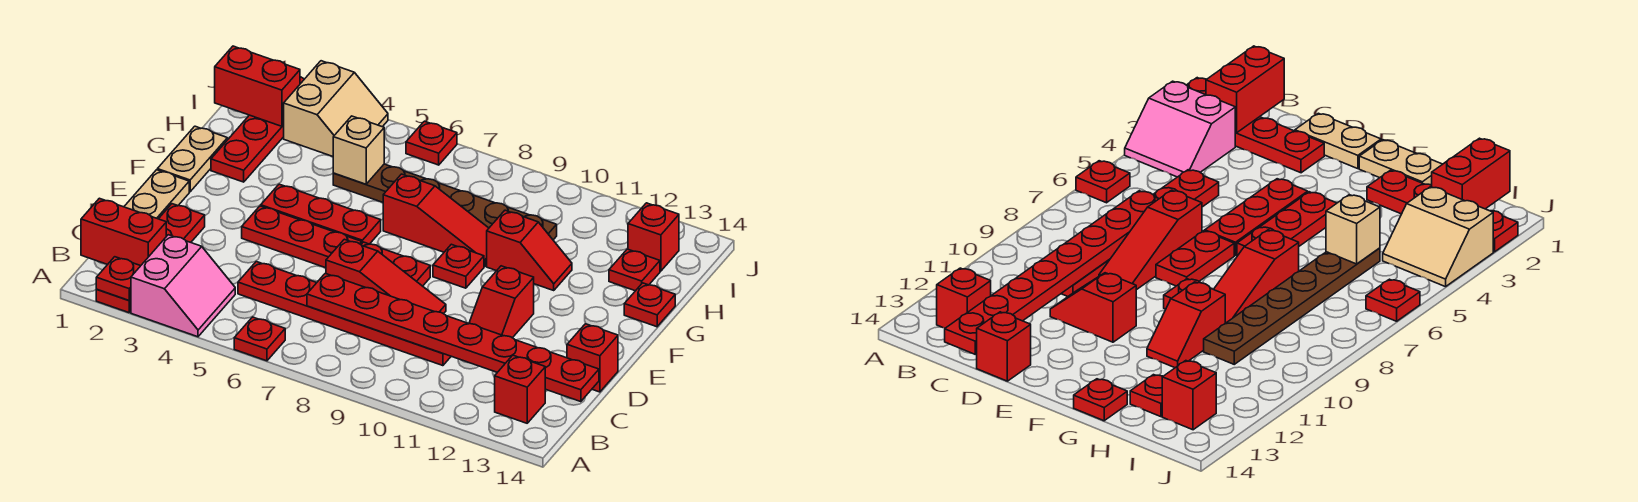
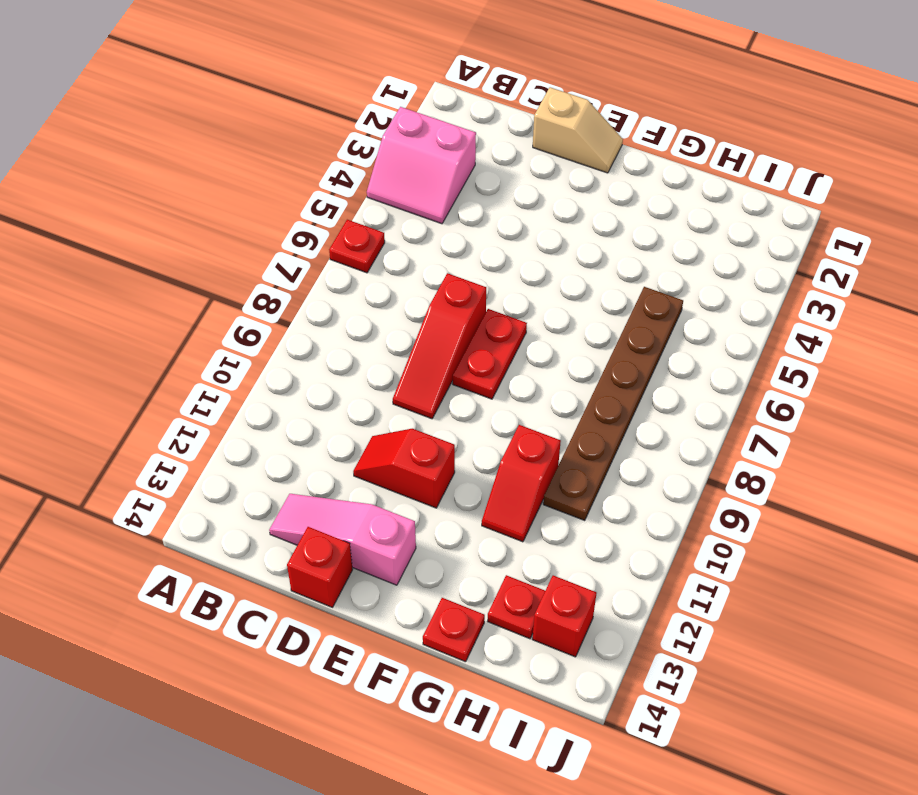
pink 1x3 slope [269,494,416,585] -> none
tan 1x2 slope [533,87,623,173] -> tan 1x2 plate [124,170,189,219]
none -> red 1x4 plate [96,204,205,313]
none -> red 1x1 brick [495,355,545,423]
none -> red 1x6 plate [238,262,451,366]

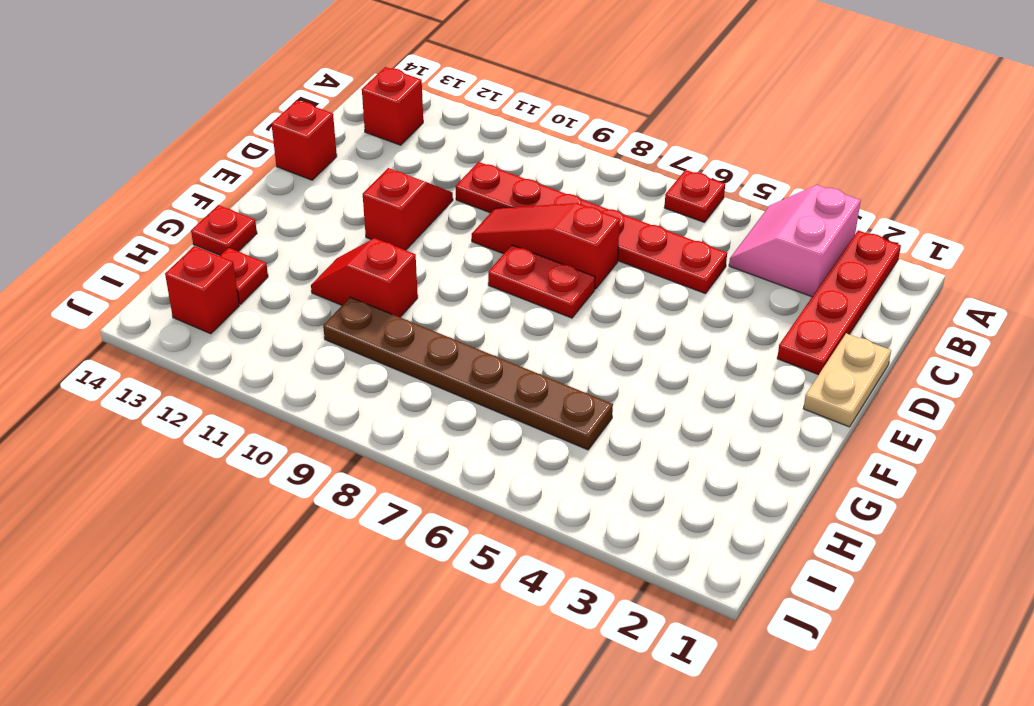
none -> red 1x3 plate [242,206,362,268]
none -> tan 1x2 plate [157,126,227,192]
none -> red 1x3 plate [261,184,381,244]

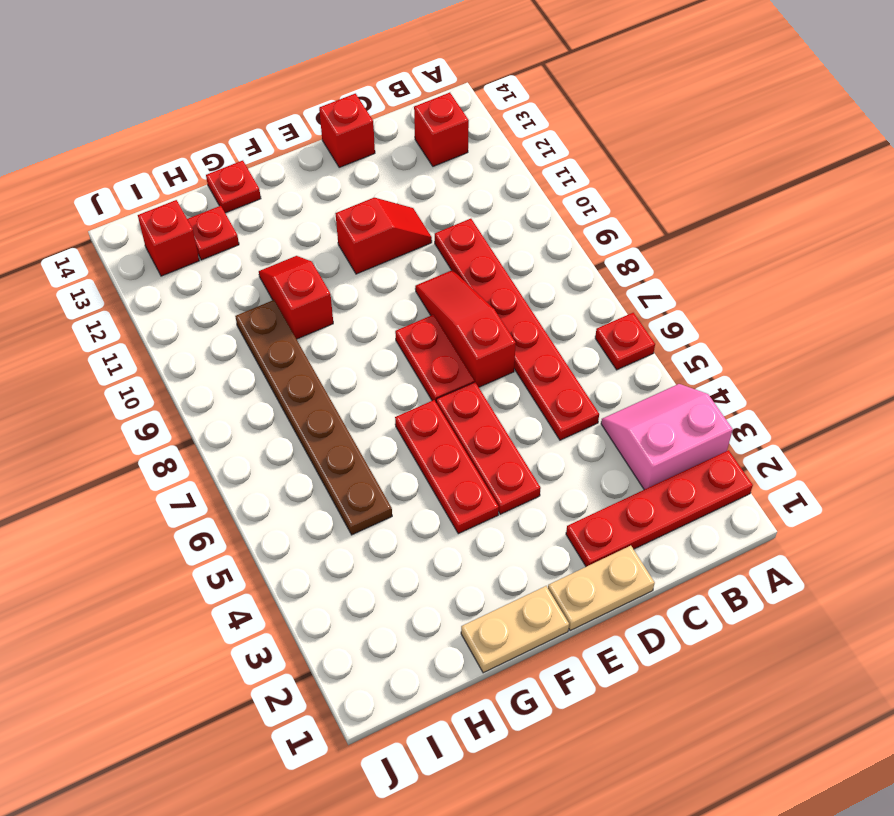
none -> red 1x1 plate [433,244,484,288]
none -> red 1x4 plate [211,77,304,182]
none -> red 1x3 slope [383,174,489,266]

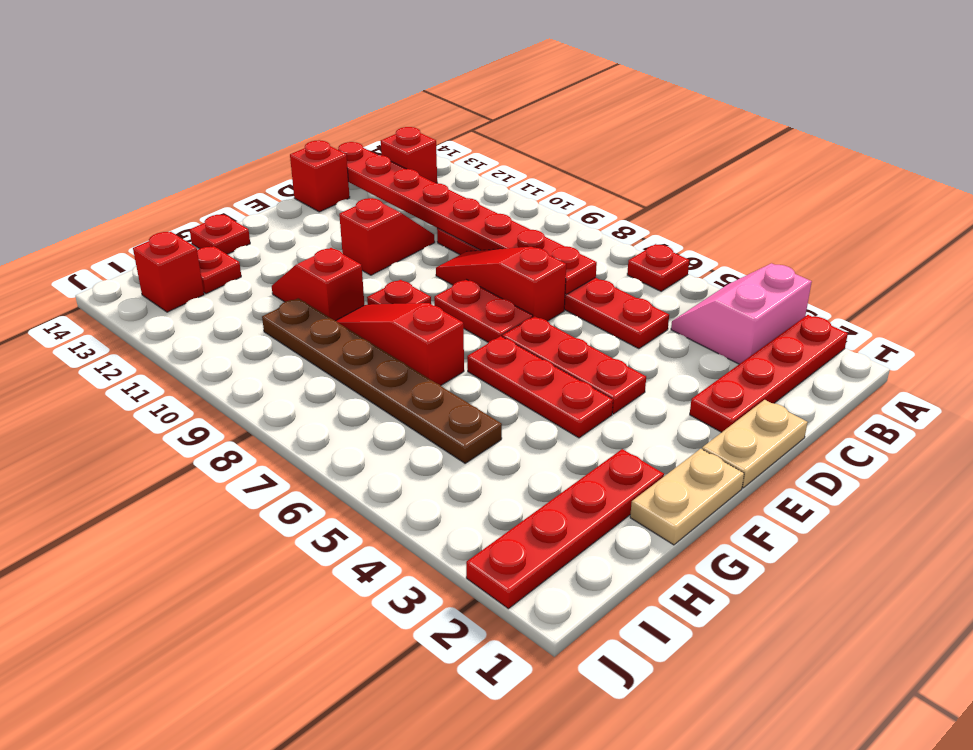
none -> tan 2x2 slope [284,61,388,156]
none -> red 1x1 plate [406,121,457,165]
none -> red 1x1 plate [96,257,140,300]

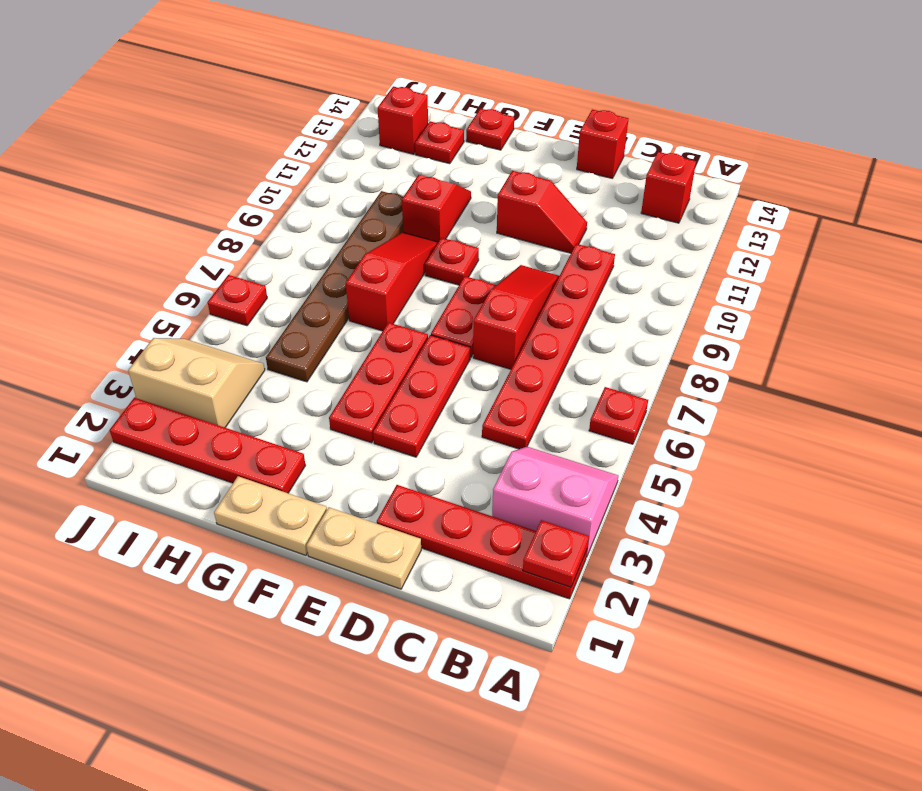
none -> red 1x2 brick [81,198,166,266]
none -> red 1x8 plate [307,273,599,402]
none -> tan 1x1 brick [333,116,384,184]

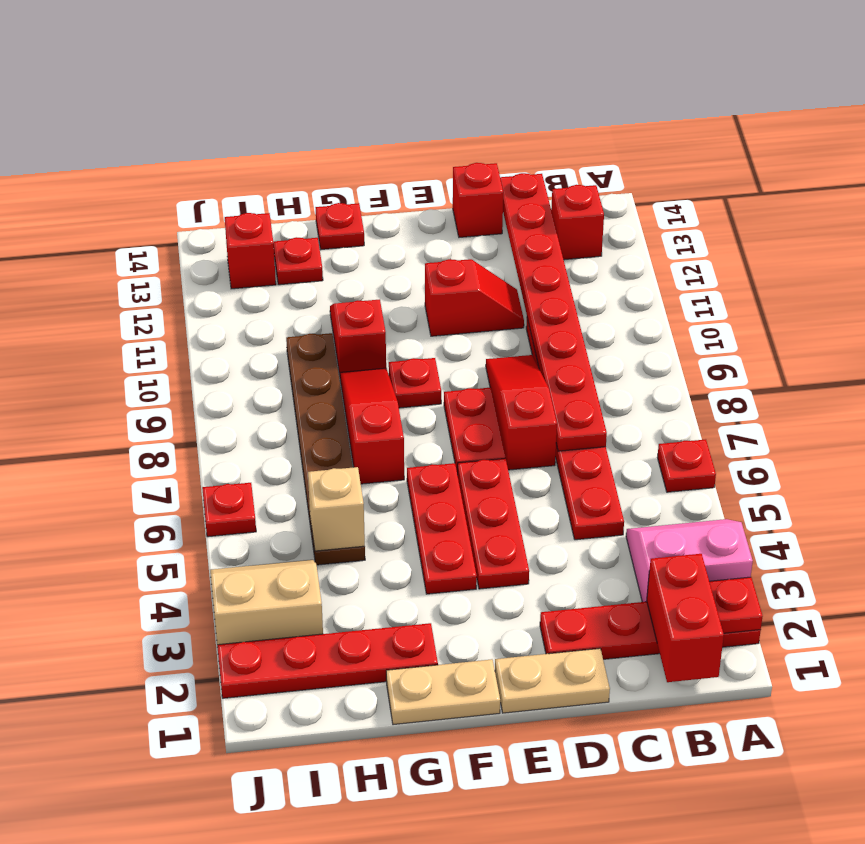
none -> red 1x2 brick [215,46,300,126]

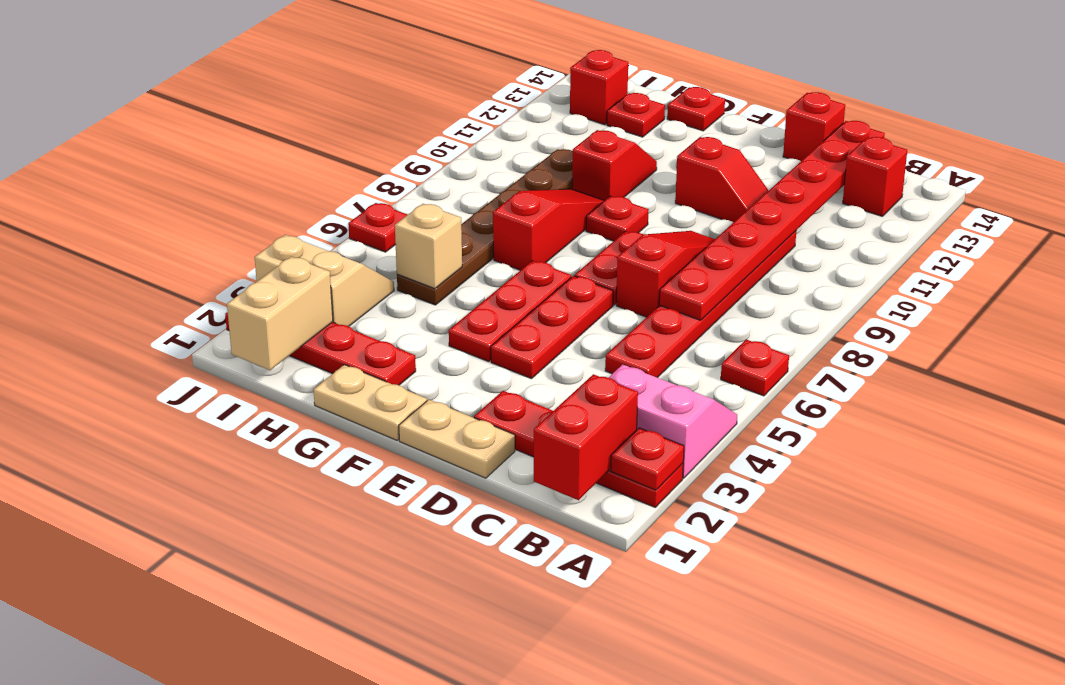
tan 1x2 brick [227,257,333,370] -> red 1x2 brick [215,46,300,126]

